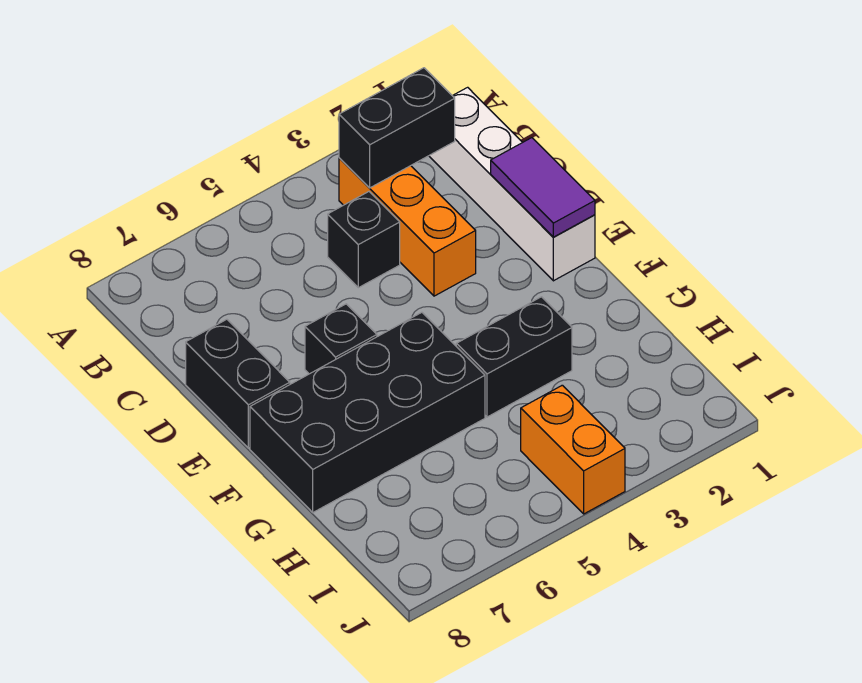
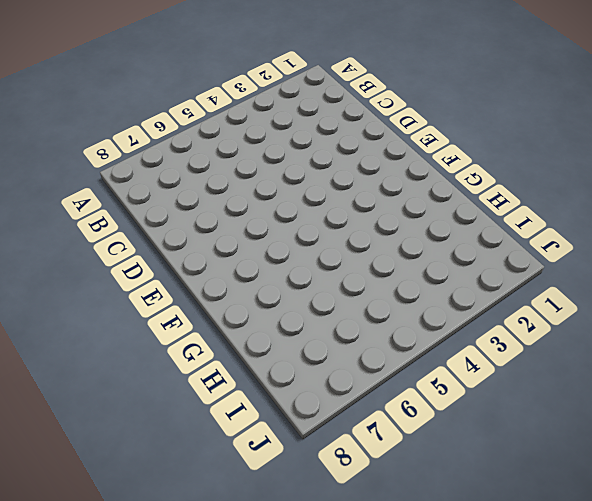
none -> white 1x4 brick [429,87,595,281]
none -> orange 1x3 brick [339,158,476,296]

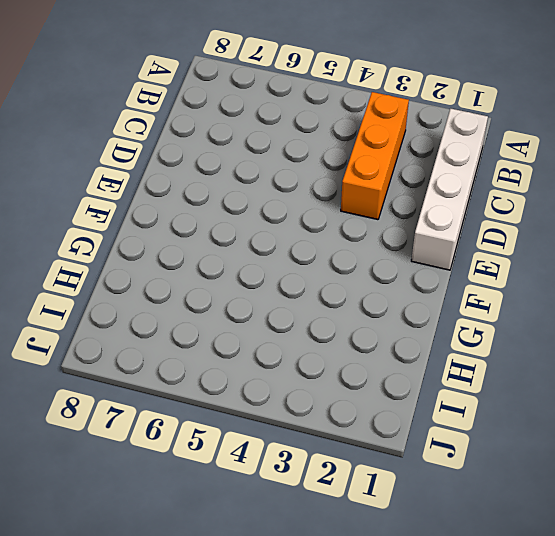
none -> black 1x1 brick [328,192,400,288]
none -> black 1x2 brick [186,319,290,448]

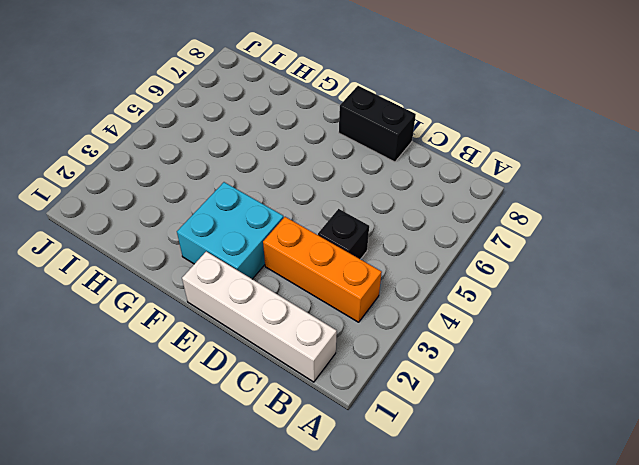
cyan 2x2 brick [177,182,284,279] -> none
none -> black 1x1 brick [305,304,377,374]
none -> black 2x4 brick [250,312,485,512]

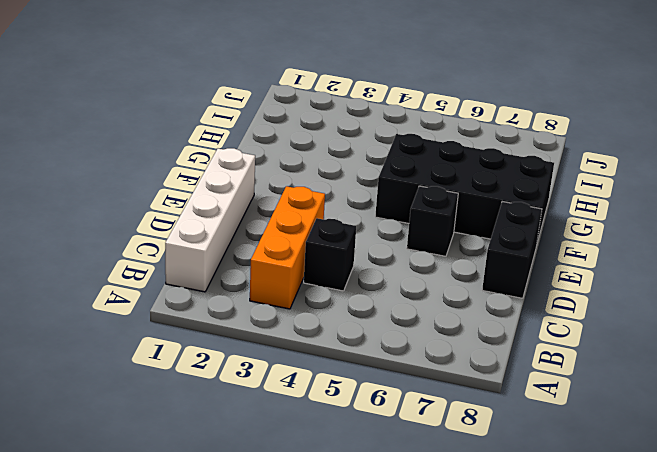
none -> black 1x2 brick [456,297,572,417]
none -> orange 1x2 brick [521,385,625,514]

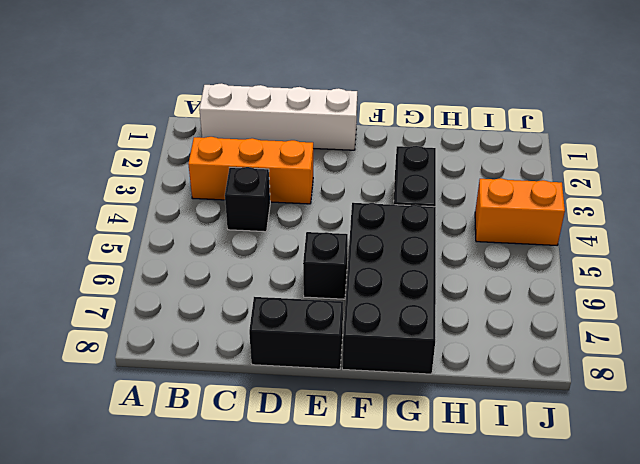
none -> black 1x2 brick [339,68,455,188]
none -> purple 1x2 tile [491,138,595,237]

